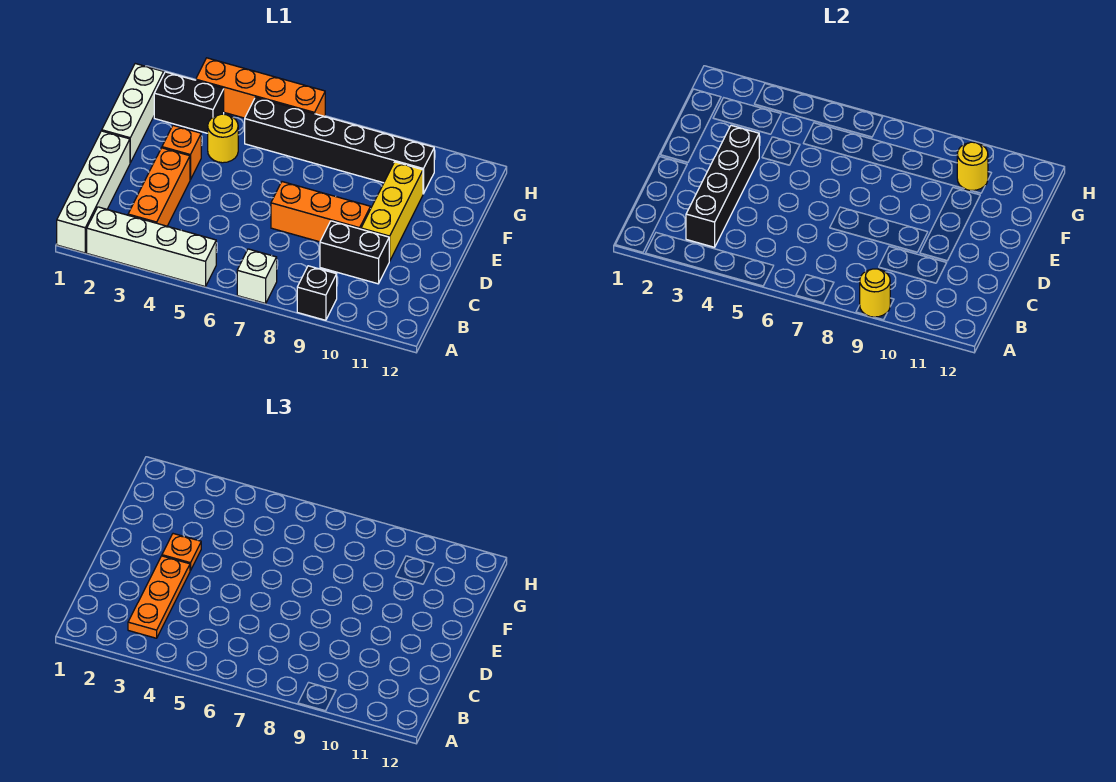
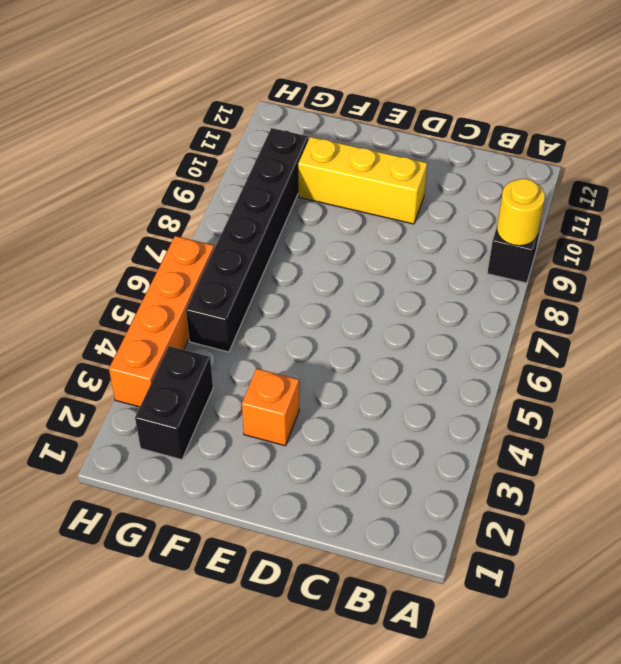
none -> white 1x4 brick [57,131,130,253]
none -> white 1x4 brick [87,207,216,287]
none -> white 1x1 brick [237,249,277,303]

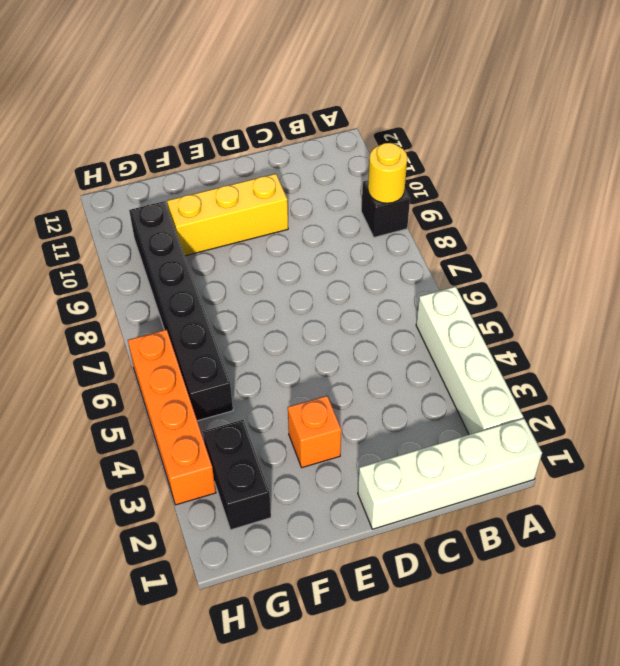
none -> white 1x1 brick [237,249,277,303]
none -> orange 1x3 brick [128,148,190,226]
none -> black 1x2 brick [320,221,389,284]

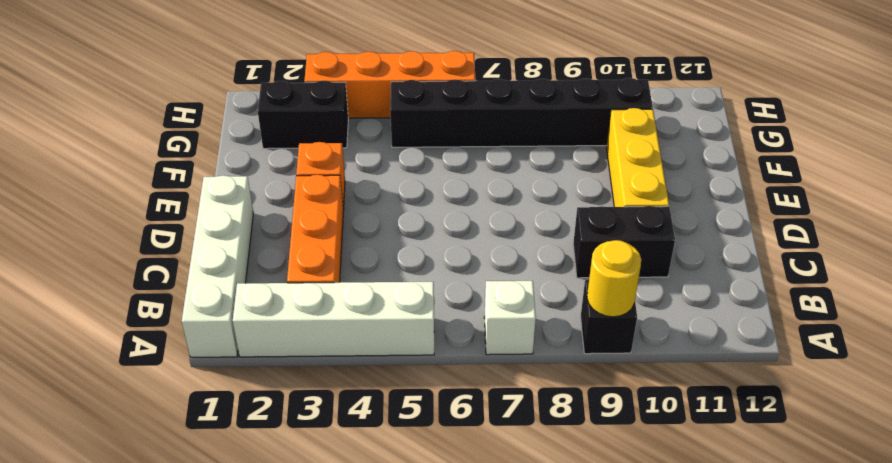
none -> orange 1x3 brick [271,182,370,242]
none -> white 1x3 brick [102,64,164,163]
none -> yellow 1x1 round brick [208,114,238,163]

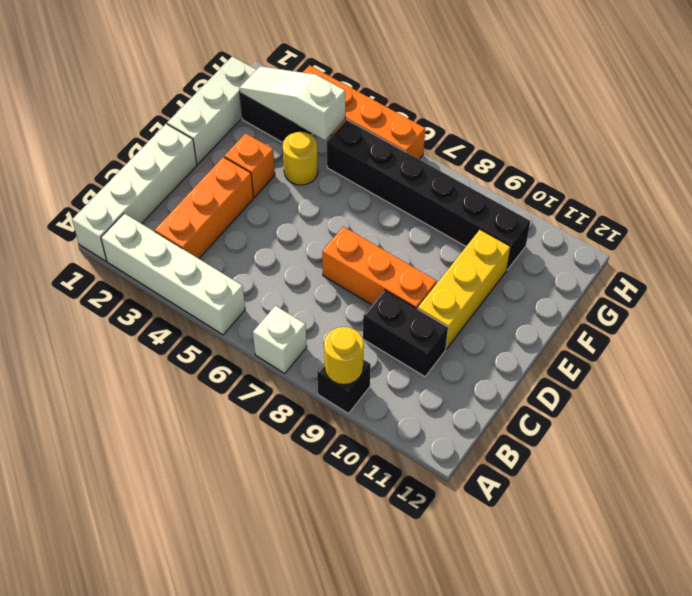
white 1x3 slope [239,66,345,140] -> none
none -> black 1x4 brick [686,125,759,247]
none -> yellow 1x1 round brick [957,142,988,190]
none -> orange 1x3 plate [128,556,190,638]

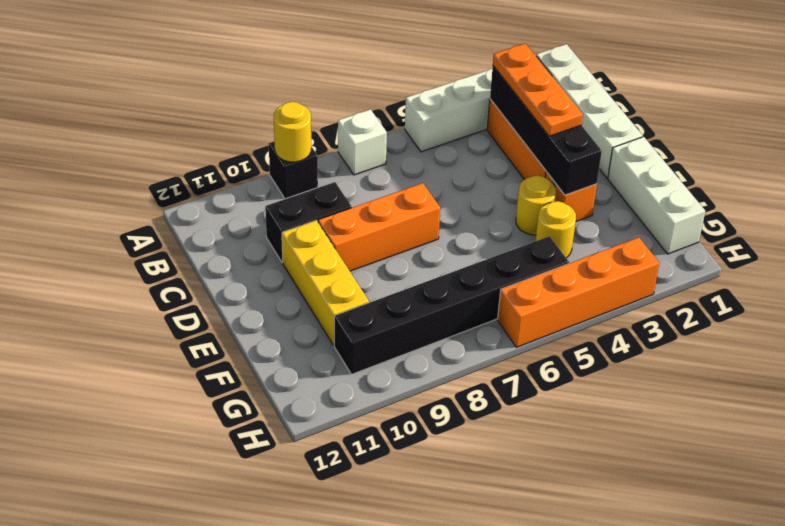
yellow 1x1 round brick [516,176,556,235] -> yellow 1x1 round brick moved to [957,142,988,190]
none -> black 1x2 brick [154,72,224,133]
none -> orange 1x1 plate [162,534,201,571]

